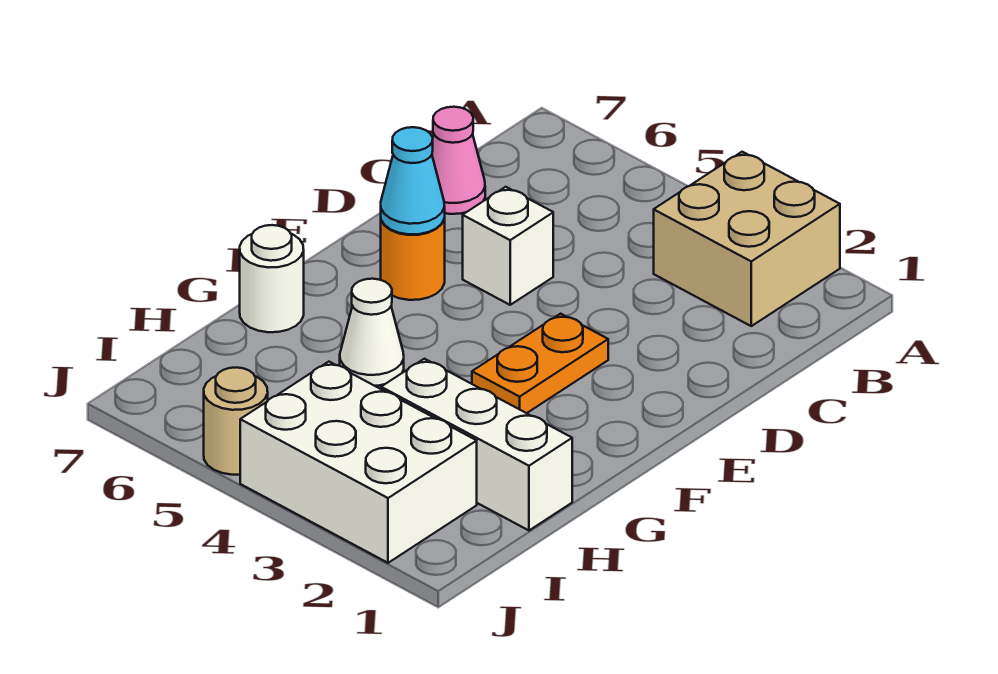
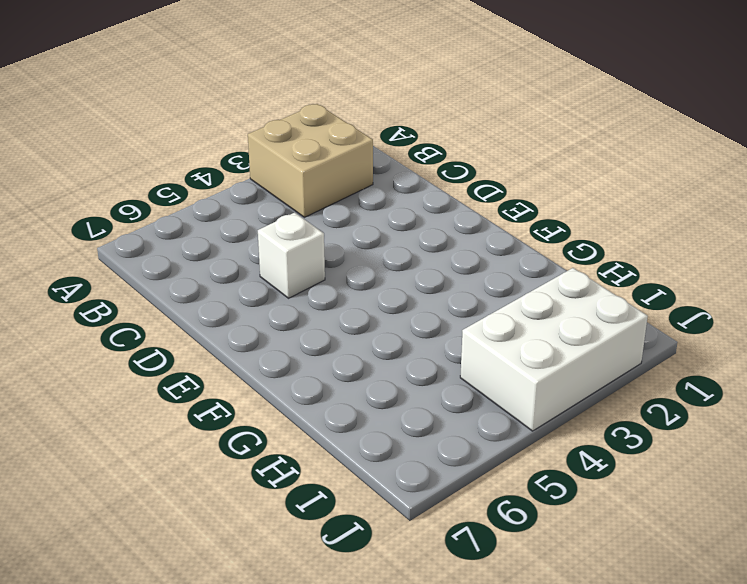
none -> pink 1x1 cone [432,107,485,214]
none -> orange 1x2 plate [472,314,608,413]

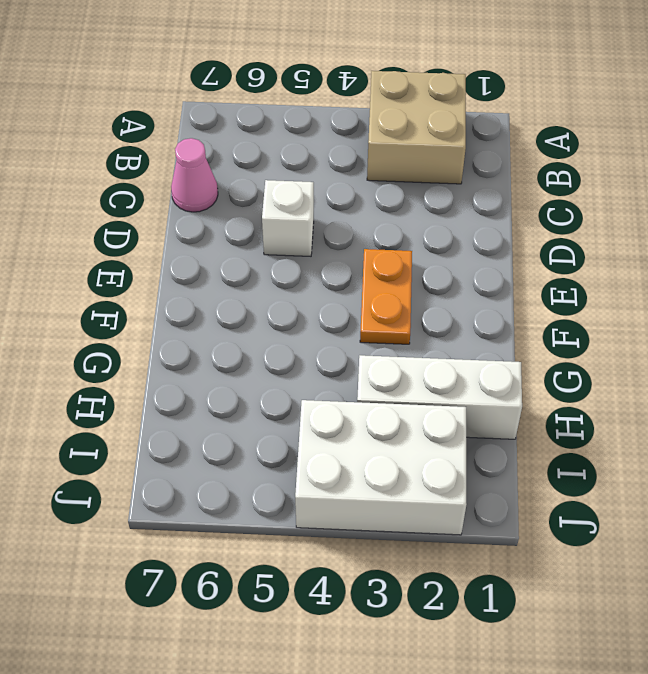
none -> orange 1x1 round brick [381,219,445,300]
none -> white 1x1 cone [340,279,404,386]

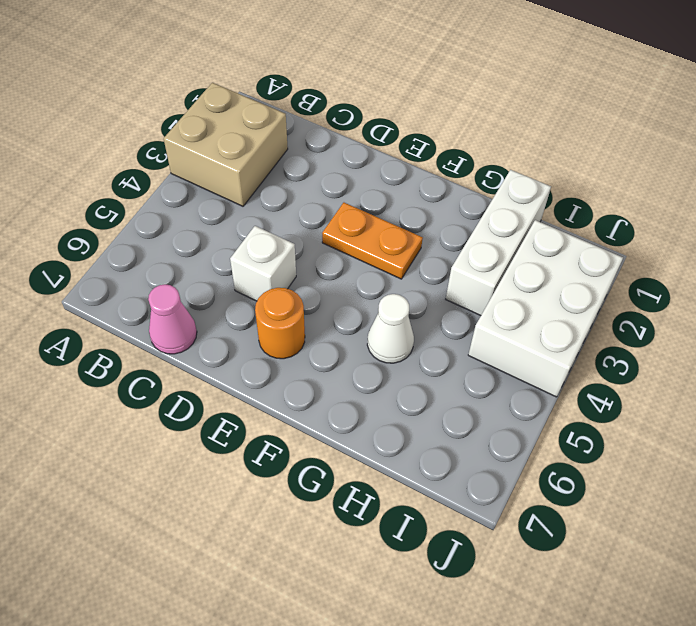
none -> white 1x1 round brick [240,225,304,332]
none -> tan 1x1 round brick [204,367,268,475]

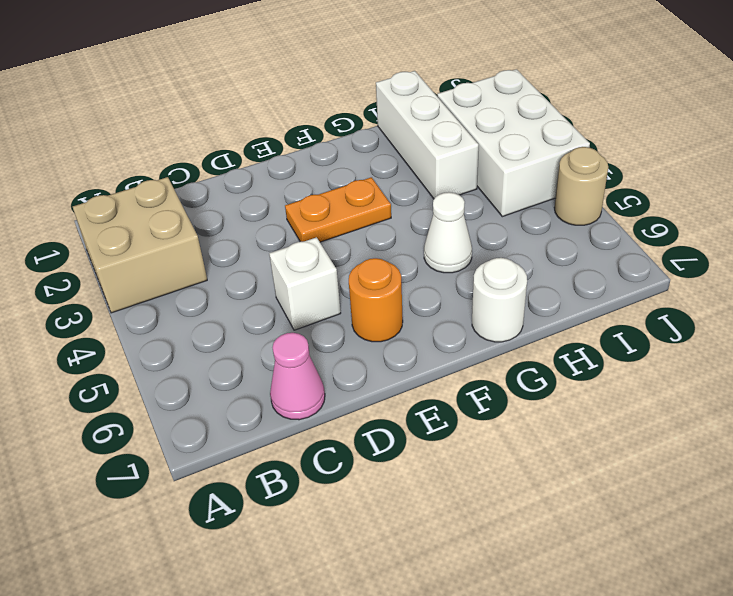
none -> cyan 1x1 cone [381,127,445,234]

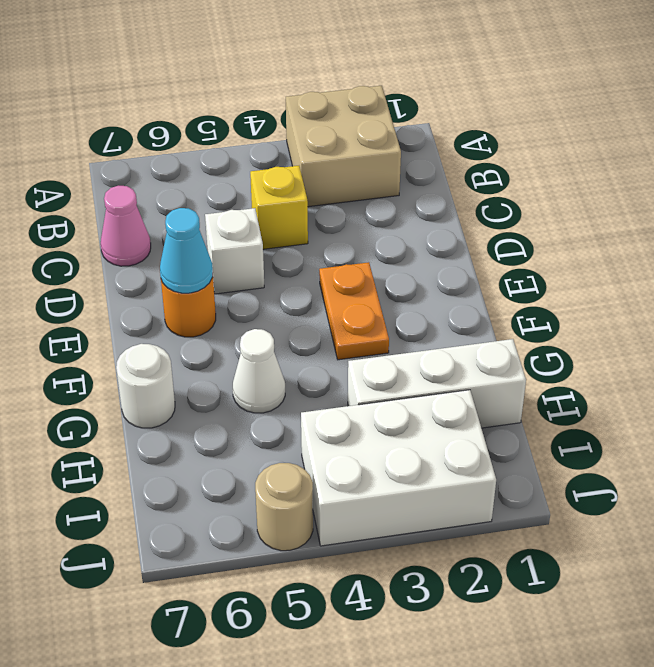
yellow 1x1 brick [250,166,308,249] -> none

